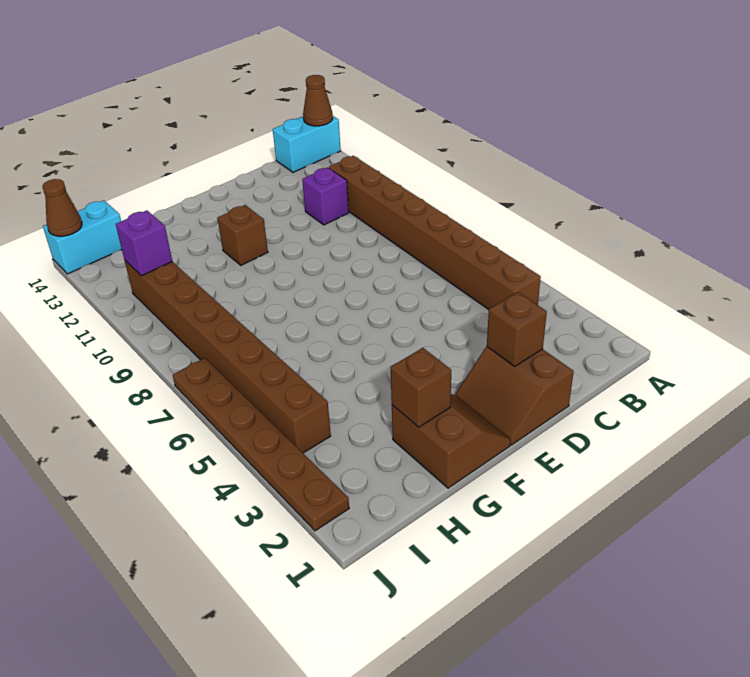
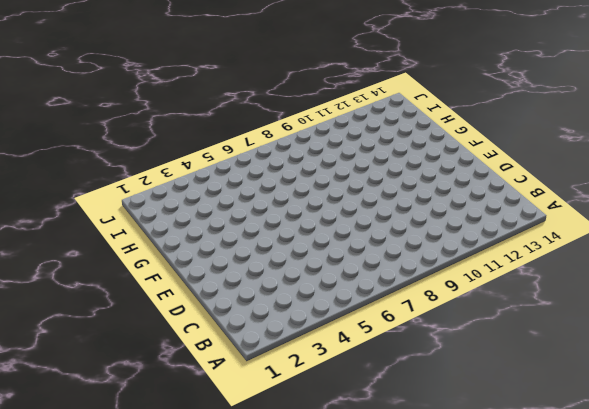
none -> cyan 1x2 brick [273,116,341,172]
none -> brown 1x8 brick [329,156,541,310]
none -> purple 1x1 brick [302,167,349,225]

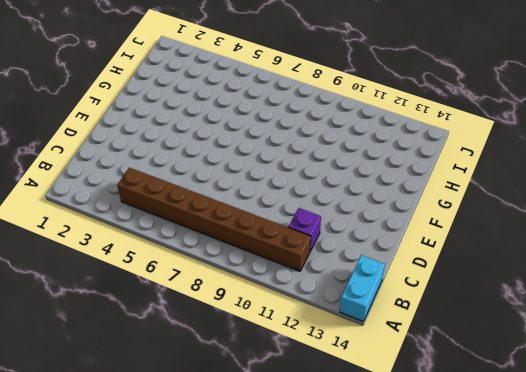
none -> brown 2x2 slope [455,347,574,445]
none -> brown 2x2 slope [392,394,510,488]
none -> brown 1x1 brick [218,205,268,265]

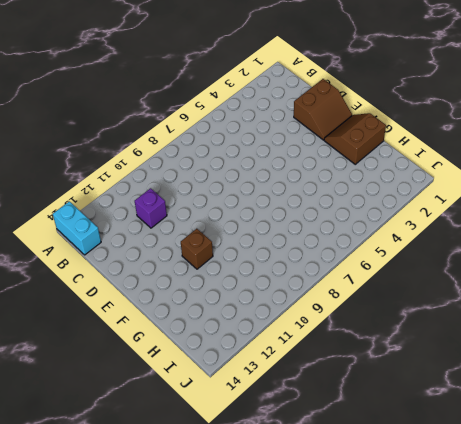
none -> brown 1x8 brick [329,156,541,310]
none -> brown 1x8 brick [125,261,331,453]
none -> cyan 1x2 brick [43,200,122,274]

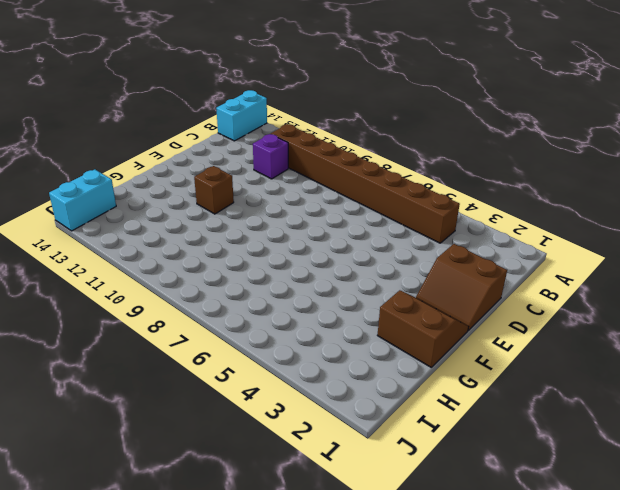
none -> brown 1x8 brick [125,261,331,453]
none -> brown 1x6 plate [173,358,349,531]
none -> brown 1x1 cone [303,75,333,126]

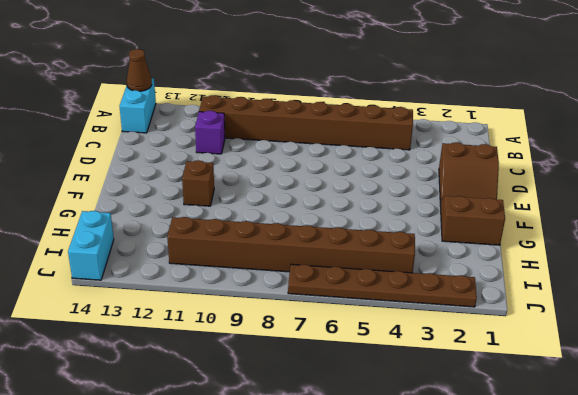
none -> brown 1x1 brick [487,292,547,366]
none -> brown 1x1 brick [391,348,451,427]
none -> purple 1x1 brick [116,210,172,276]

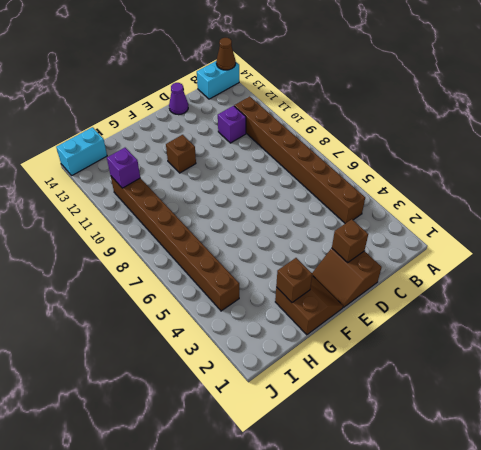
purple 1x1 cone [169,83,188,115] -> none
none -> brown 1x6 plate [173,358,349,531]
none -> brown 1x1 cone [42,179,82,236]

